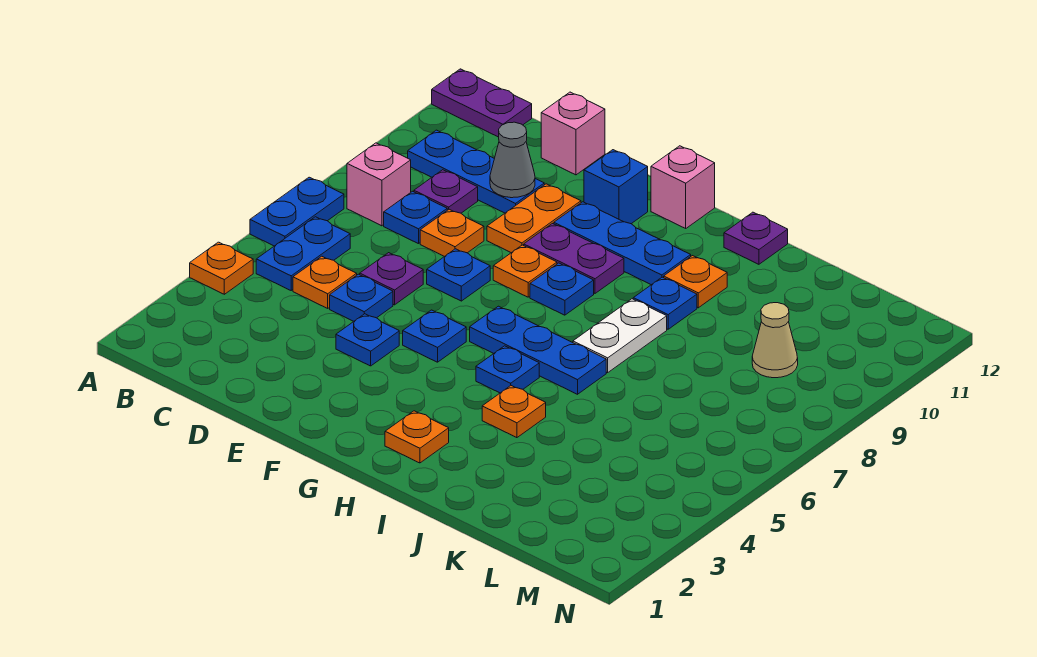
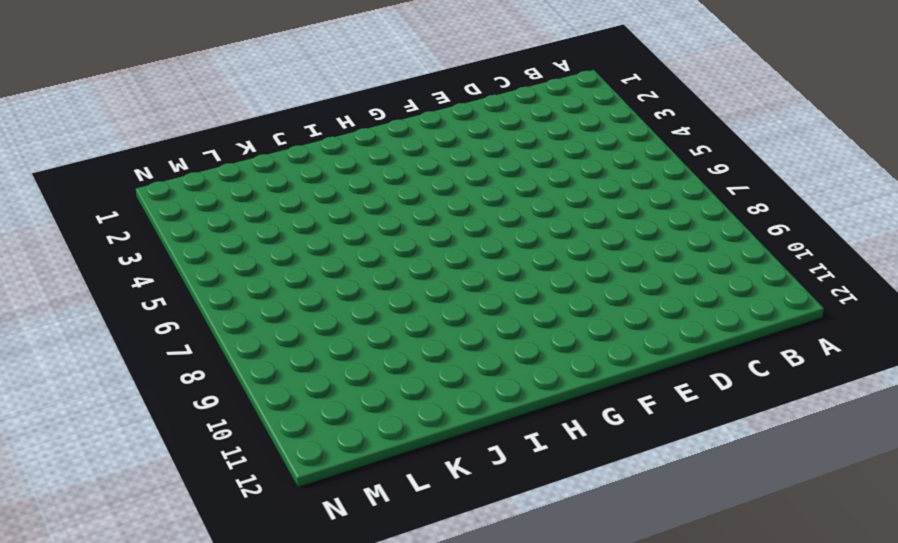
none -> orange 1x1 plate [190,242,253,294]
none -> blue 1x2 plate [250,177,344,246]
none -> purple 1x2 plate [432,69,532,137]
none -> blue 1x2 plate [256,217,350,290]

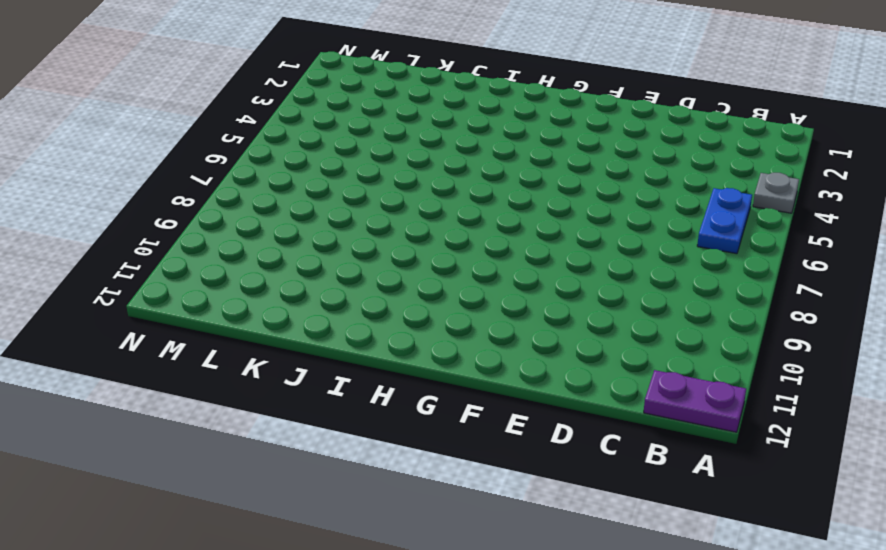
grey 1x1 plate [753,173,799,213] -> orange 1x1 plate [190,242,253,294]
none -> blue 1x2 plate [250,177,344,246]
none -> pink 1x1 brick [347,143,411,226]
none -> blue 1x3 plate [408,130,544,213]
none -> orange 1x1 plate [293,256,357,308]

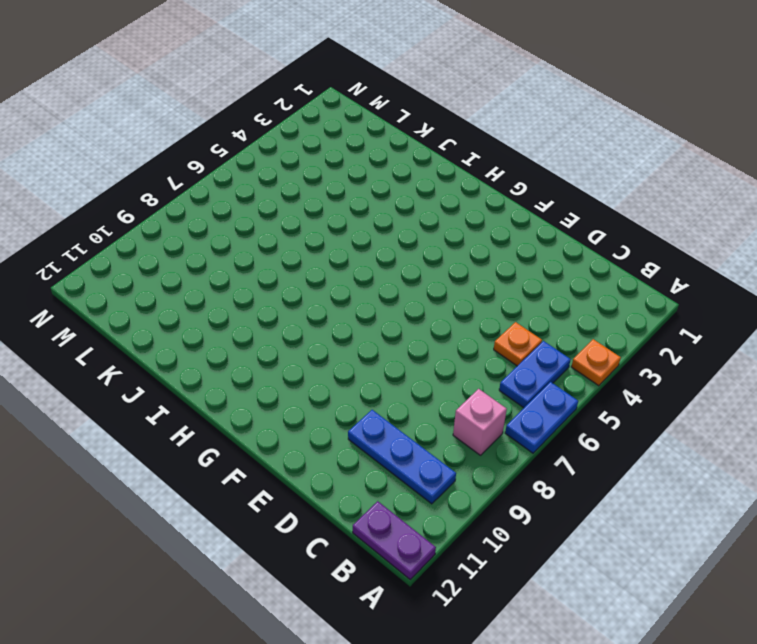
none -> blue 1x1 plate [384,191,447,244]
none -> purple 1x1 plate [414,170,478,213]
none -> blue 1x1 plate [330,274,393,321]
none -> purple 1x1 plate [360,253,423,305]

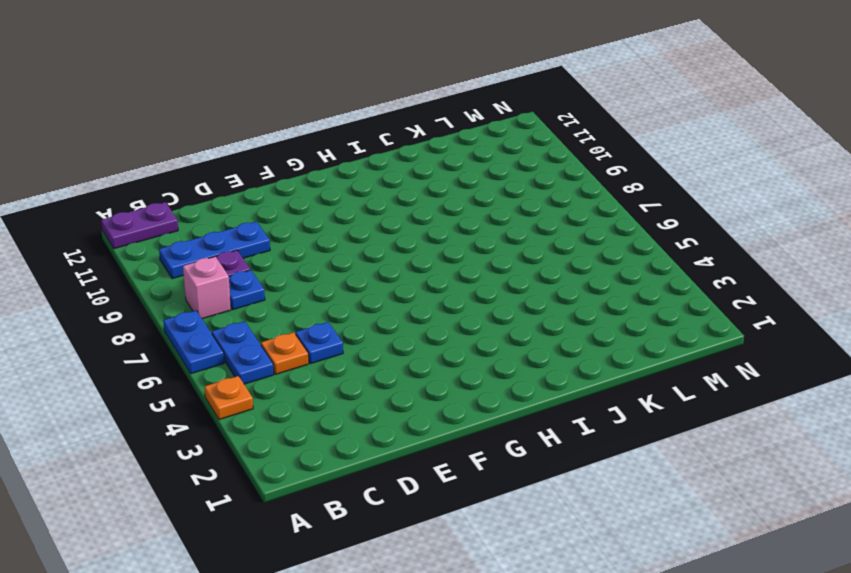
none -> purple 1x1 plate [360,253,423,305]
none -> orange 1x1 plate [420,209,484,257]
none -> pink 1x1 brick [541,92,605,175]
none -> blue 1x1 plate [336,314,399,366]

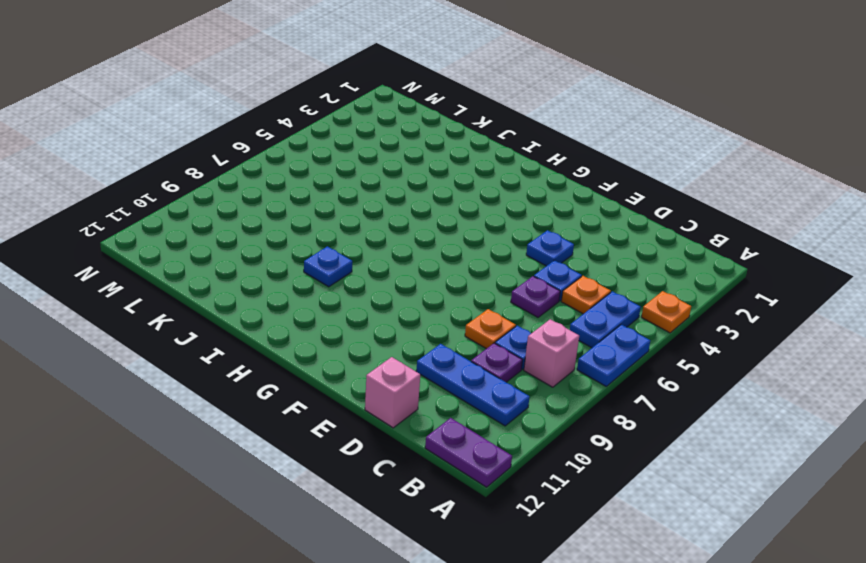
none -> blue 1x1 plate [427,249,490,301]
none -> orange 1x2 plate [487,184,581,253]
none -> blue 1x1 plate [403,310,466,362]
none -> orange 1x1 plate [493,245,557,297]

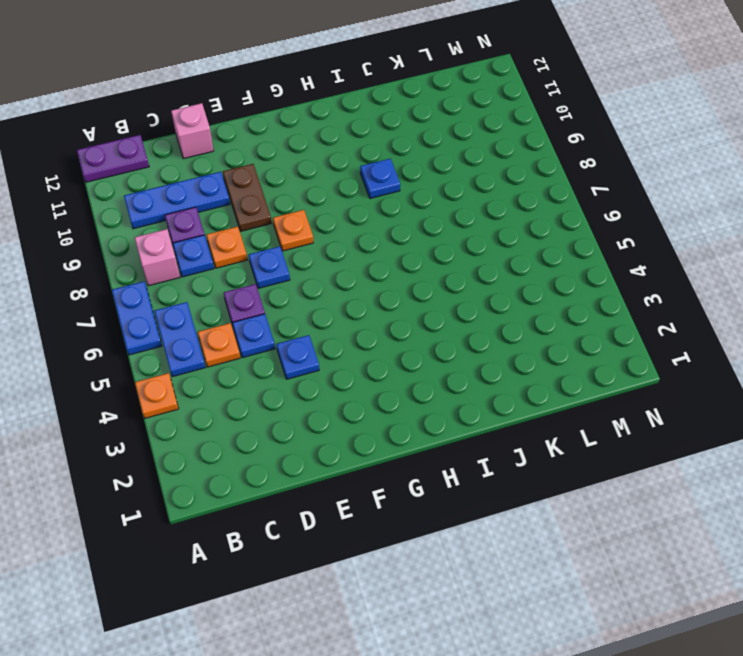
brown 1x2 plate [223,164,271,231] -> orange 1x2 plate [487,184,581,253]
none -> blue 1x1 plate [403,310,466,362]
none -> purple 1x2 plate [524,224,624,293]
none -> blue 1x3 plate [554,202,691,285]
none -> blue 1x1 brick [584,150,648,224]

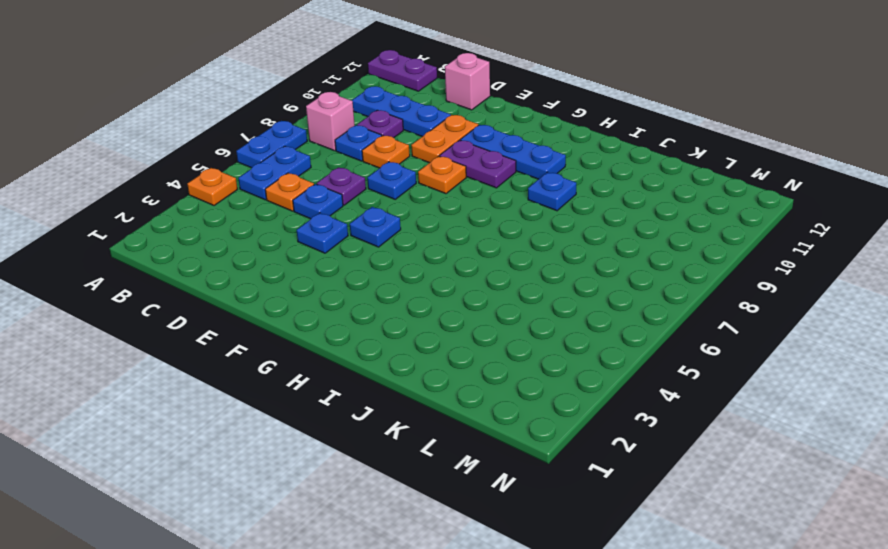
none -> blue 1x1 brick [584,150,648,224]
none -> blue 1x3 plate [470,306,606,394]
none -> blue 1x1 plate [530,263,594,315]
none -> pink 1x1 brick [651,146,715,228]

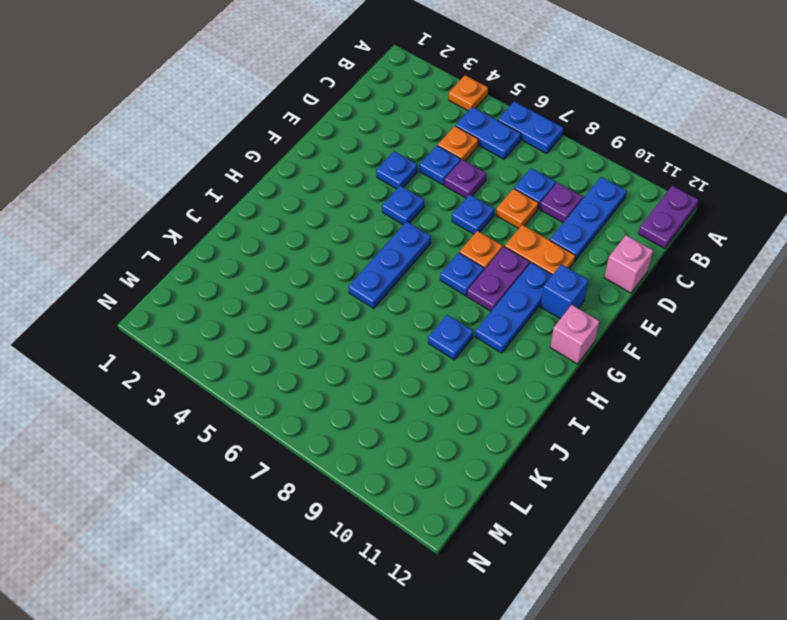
none -> pink 1x1 brick [347,143,411,226]
none -> orange 1x1 plate [385,411,449,463]
none -> blue 1x1 plate [476,346,539,393]
none -> orange 1x1 plate [482,386,546,438]

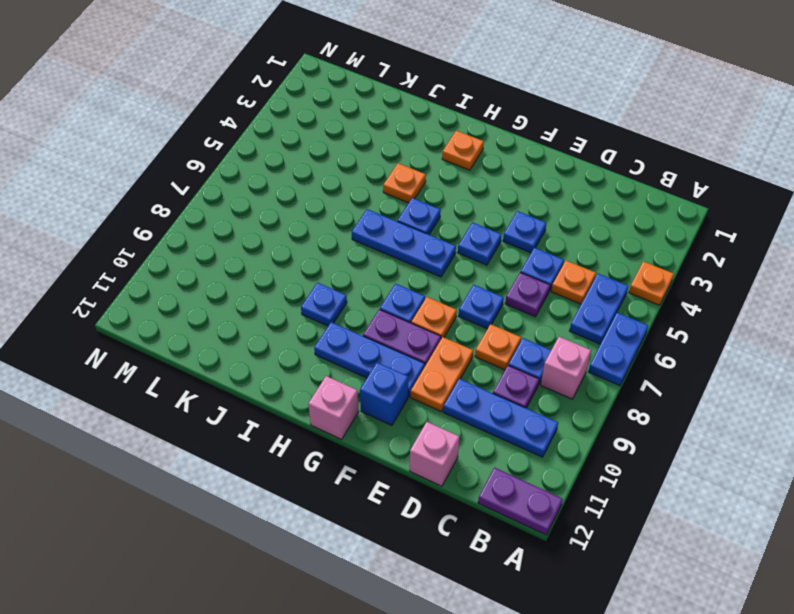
none -> white 1x2 plate [573,299,667,373]
none -> orange 1x1 plate [664,256,727,308]
none -> purple 1x1 plate [724,212,788,264]
none -> tan 1x1 cone [752,303,798,378]

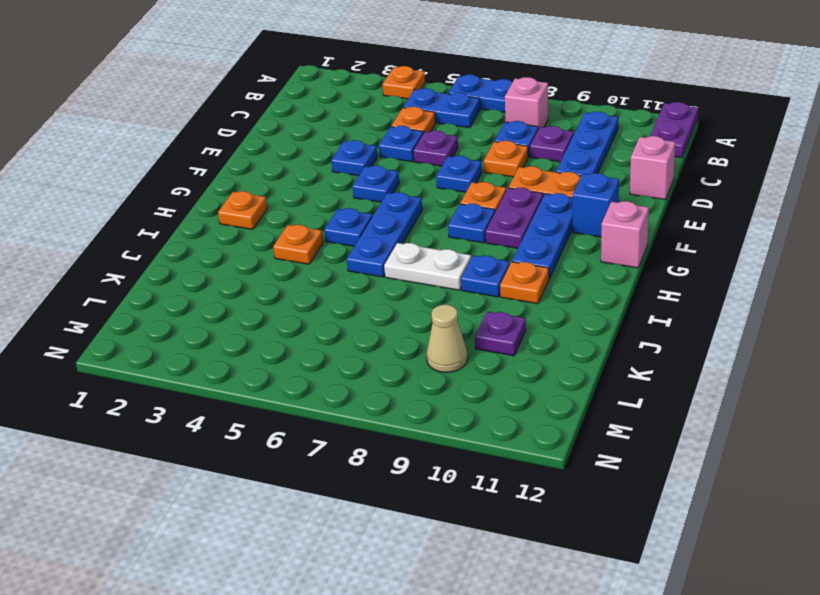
purple 1x1 plate [475,311,526,356] -> purple 1x1 plate moved to [724,212,788,264]
none -> grey 1x1 cone [490,122,535,198]

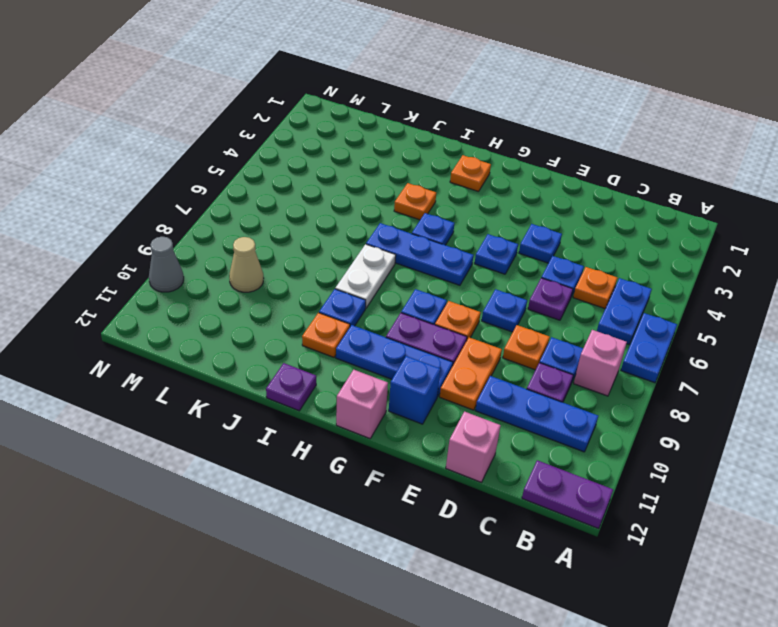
grey 1x1 cone [149,237,184,292] -> grey 1x1 cone moved to [490,122,535,198]
none -> orange 1x1 plate [190,242,253,294]

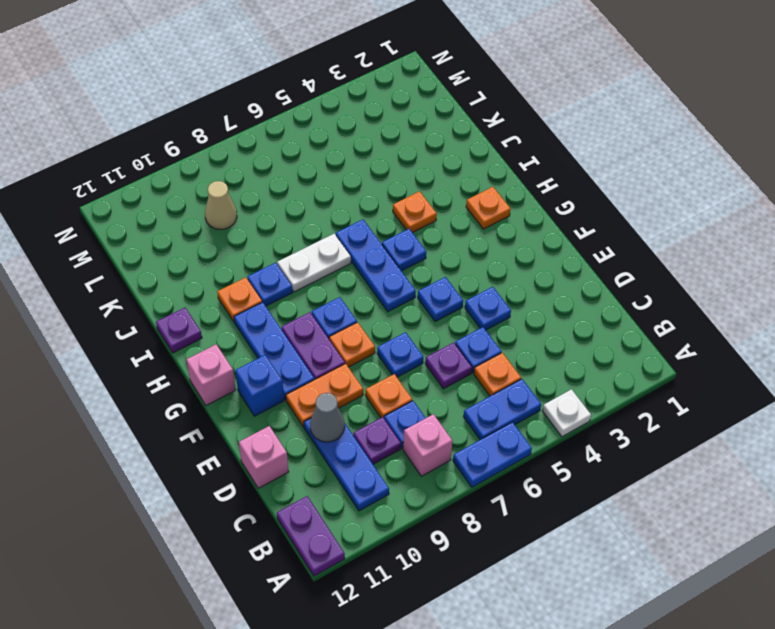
white 1x1 plate [543,389,591,437] -> orange 1x1 plate [190,242,253,294]

